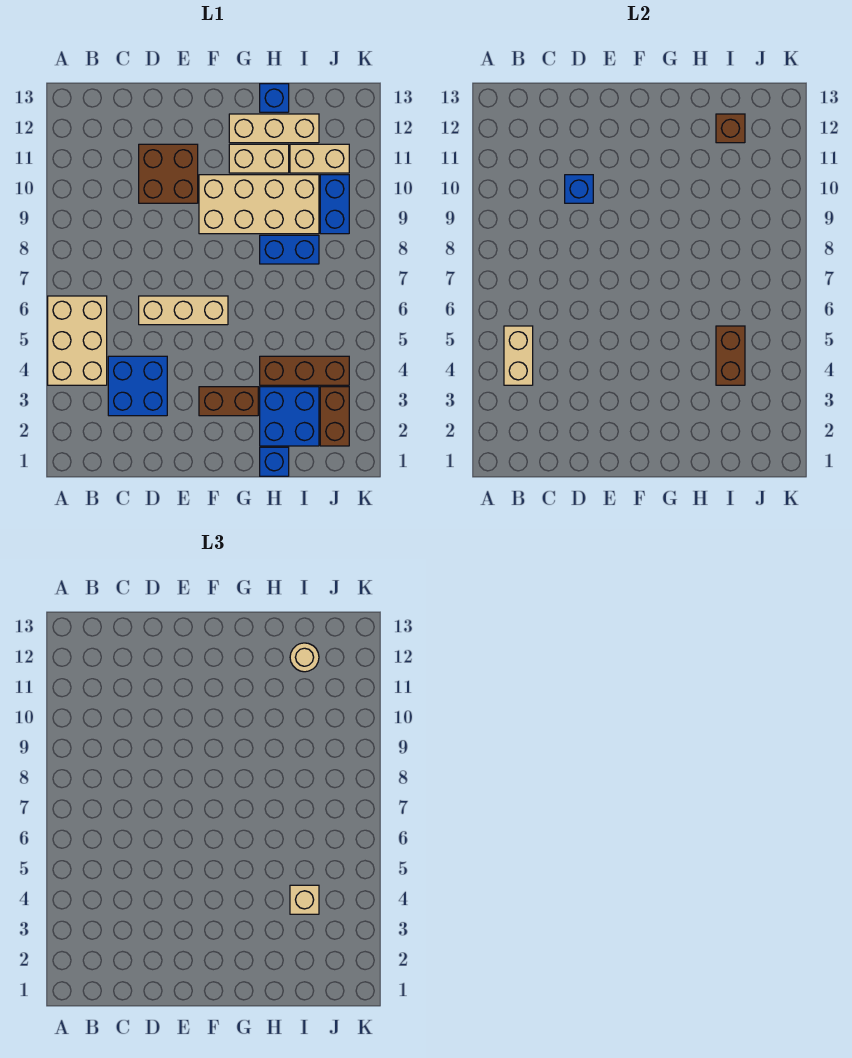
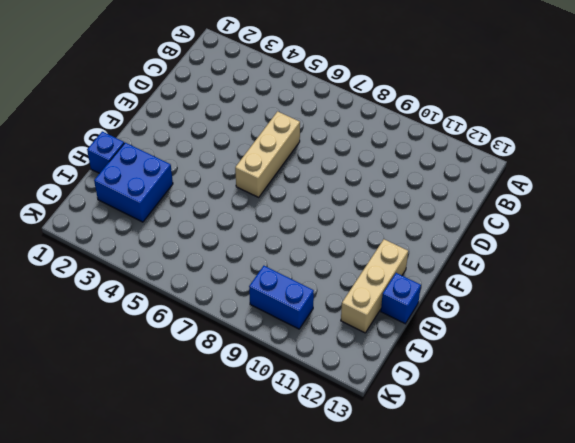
none -> tan 2x3 brick [48,296,107,385]
none -> blue 2x2 brick [108,356,167,416]
none -> brown 2x2 brick [139,144,198,203]

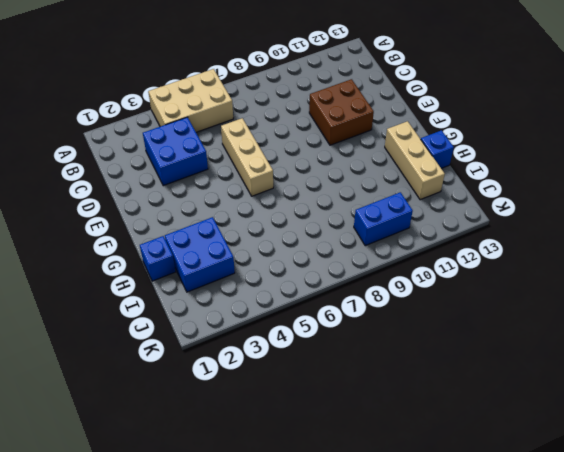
none -> brown 1x2 brick [199,387,258,416]
none -> tan 2x4 brick [199,175,319,234]
none -> tan 1x2 brick [229,144,289,173]

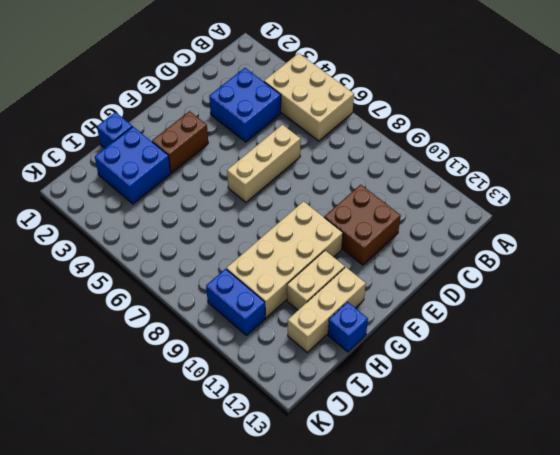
none -> brown 1x3 brick [260,356,349,385]
none -> blue 1x2 brick [260,235,319,264]
none -> tan 1x2 brick [290,144,349,173]

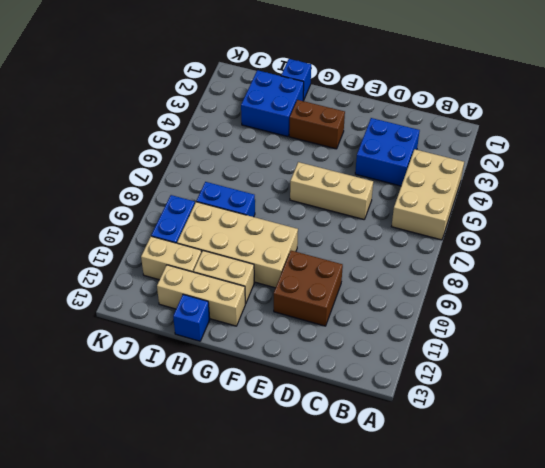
none -> brown 1x3 brick [260,356,349,385]
none -> brown 1x2 brick [320,387,349,446]
none -> tan 1x2 brick [504,326,533,385]

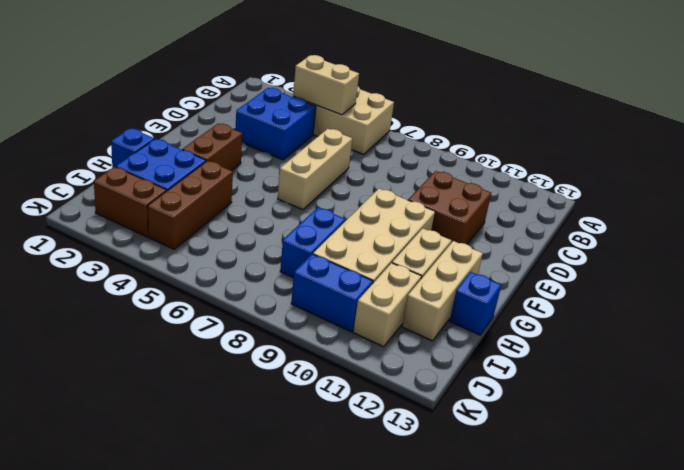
none -> blue 1x1 brick [565,175,593,203]
none -> brown 1x2 brick [716,326,745,385]
none -> brown 1x1 brick [716,114,745,143]

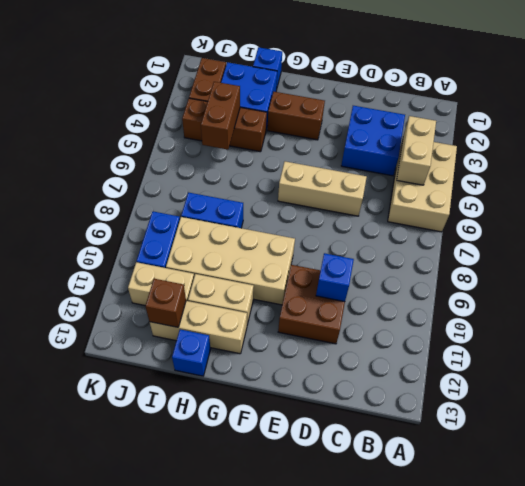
none -> tan 1x1 brick [290,885,319,914]
none -> tan 1x1 round brick [290,643,319,672]

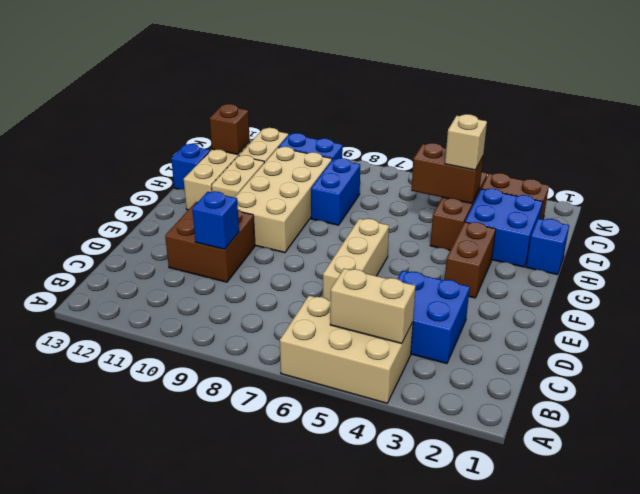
none -> tan 1x1 round brick [290,643,319,672]

